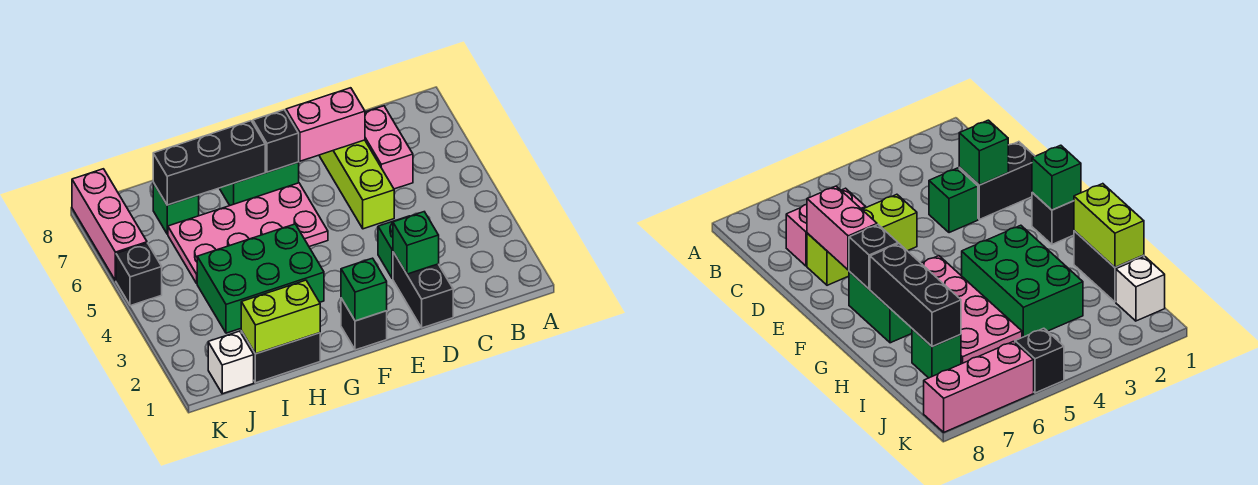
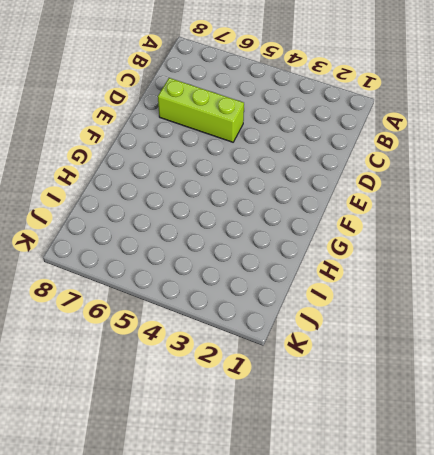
none -> pink 1x2 brick [365,106,413,189]
none -> black 1x2 brick [393,252,453,328]
none -> green 1x1 brick [378,216,409,278]

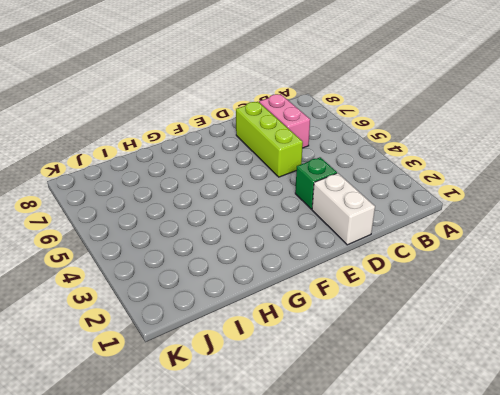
white 1x2 brick [312,173,375,245] -> black 1x2 brick [393,252,453,328]
none -> black 1x1 brick [341,298,387,350]
none -> pink 2x4 plate [168,183,328,283]
none -> green 1x2 brick [220,162,299,205]

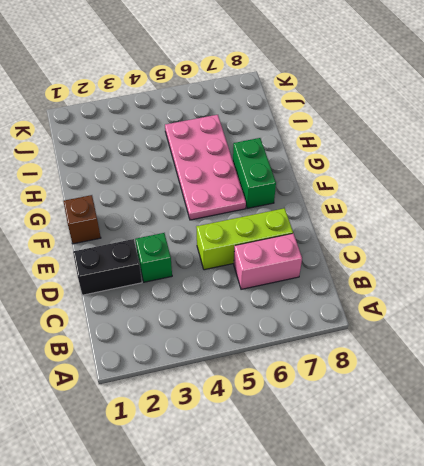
brown 1x1 brick [63,195,101,244] -> black 1x1 brick [341,298,387,350]
none -> green 2x3 brick [197,224,324,333]
none -> black 1x2 brick [241,331,320,383]
none -> green 1x1 brick [153,182,199,234]

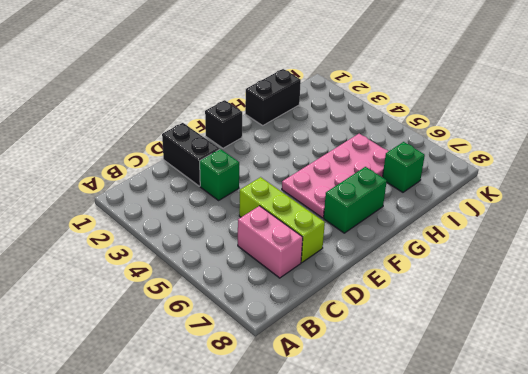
none -> green 2x3 brick [197,224,324,333]
none -> white 1x1 brick [208,331,254,394]
none -> black 1x1 brick [116,243,162,306]

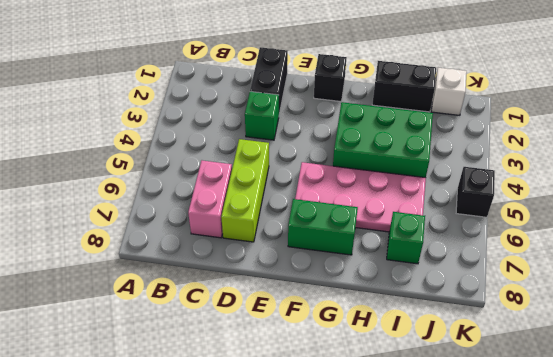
none -> pink 1x3 brick [72,169,147,281]
none -> green 1x1 brick [393,212,439,274]
none -> pink 1x2 brick [286,88,365,161]

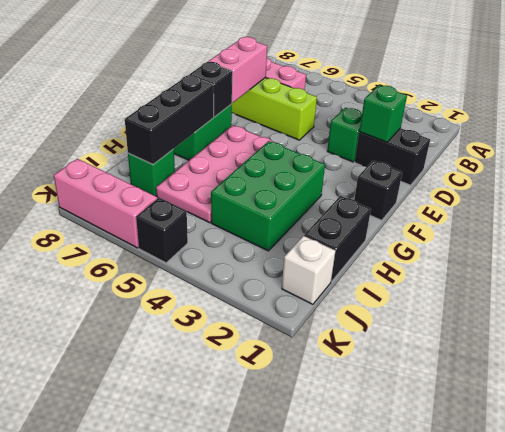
none -> green 1x1 brick [341,258,387,321]
none -> lime 1x2 brick [241,280,320,354]

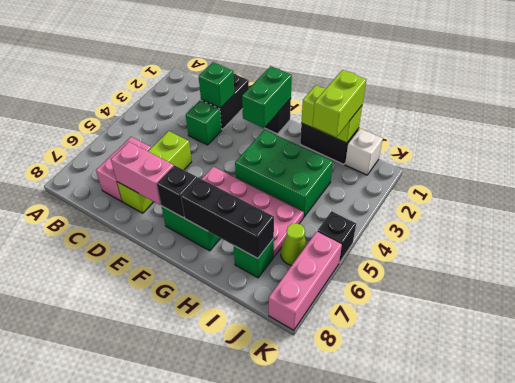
green 1x2 brick [242,66,292,128] -> green 1x1 brick [341,258,387,321]
lime 1x2 brick [313,70,366,137] -> none
lime 1x1 cone [281,223,307,265] -> none

